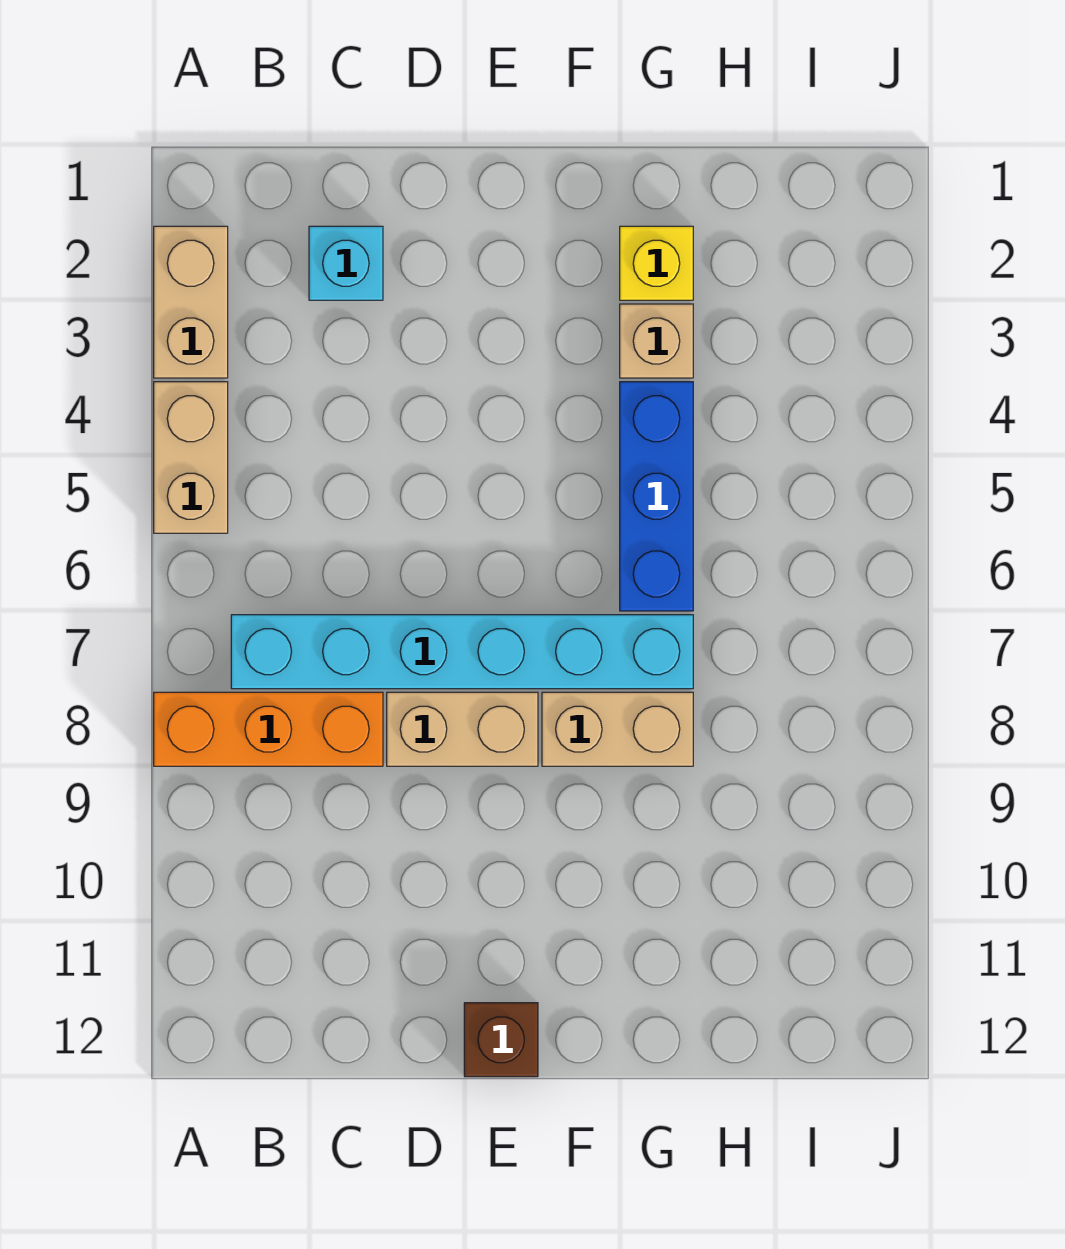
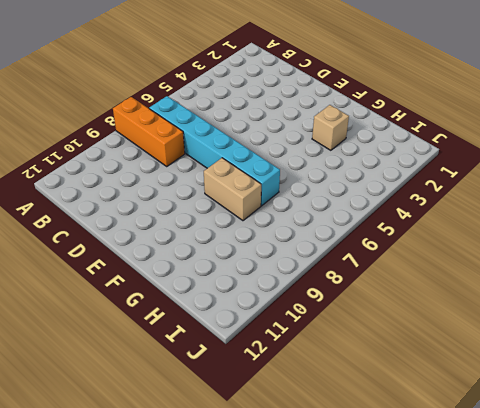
none -> tan 1x2 brick [154,226,228,378]
none -> tan 1x2 brick [154,382,228,533]

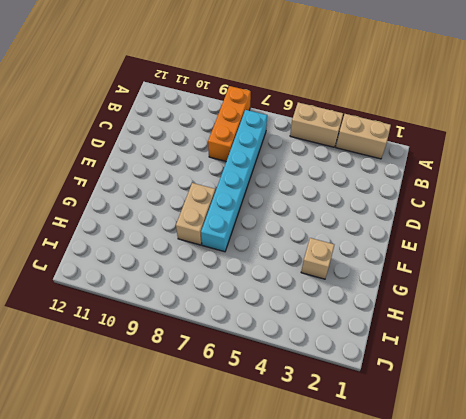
none -> cyan 1x1 brick [309,226,383,300]
none -> tan 1x2 brick [387,692,538,766]

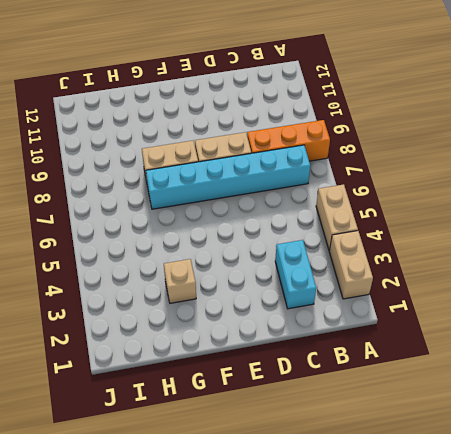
cyan 1x2 brick [275,240,316,309] -> cyan 1x1 brick [309,226,383,300]
none -> brown 1x1 brick [464,1003,538,1077]
none -> yellow 1x1 brick [620,226,693,300]

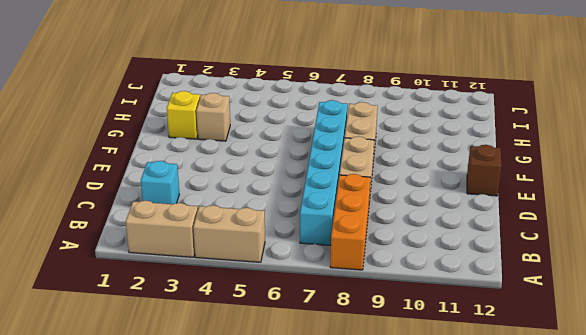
none -> blue 1x3 brick [620,382,693,611]

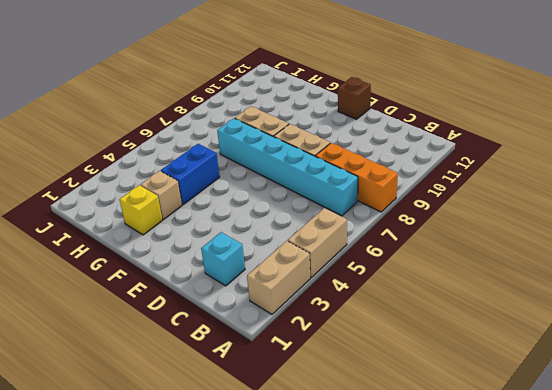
blue 1x2 brick [161,144,220,205] -> blue 1x3 brick [620,382,693,611]

